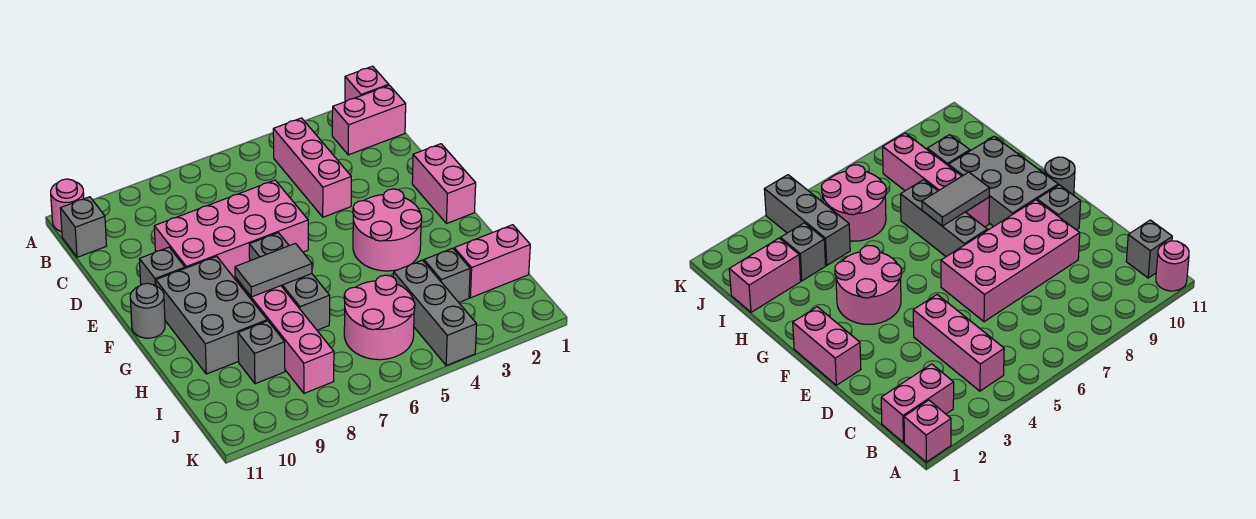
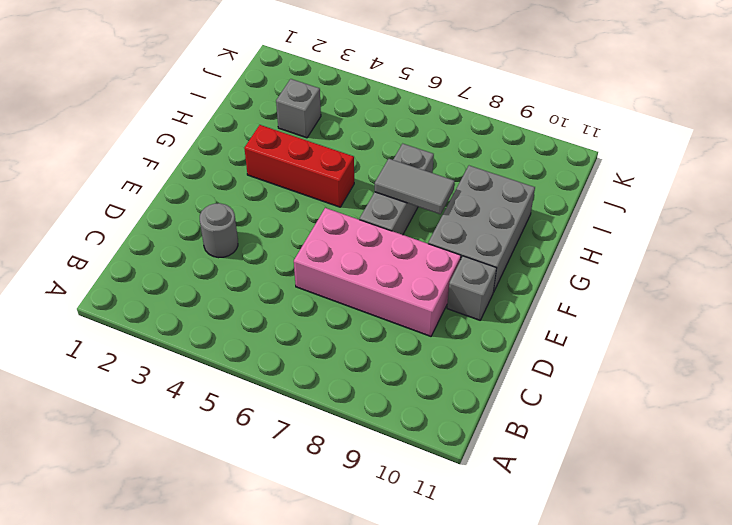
grey 1x1 round brick [200,203,238,258] -> grey 1x1 round brick moved to [130,283,165,338]
red 1x3 brick [244,125,354,207] -> pink 2x2 round brick [353,189,422,271]
none -> pink 1x1 brick [345,66,389,102]
none -> pink 1x1 round brick [51,179,84,232]
none -> pink 1x2 brick [332,85,406,155]

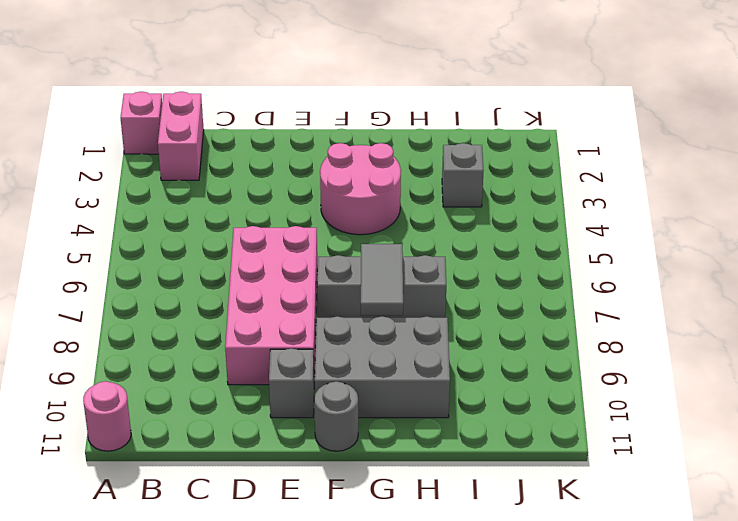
none -> pink 1x3 brick [273,118,351,217]
none -> grey 1x1 brick [60,197,107,257]
none -> pink 1x2 brick [412,144,476,224]

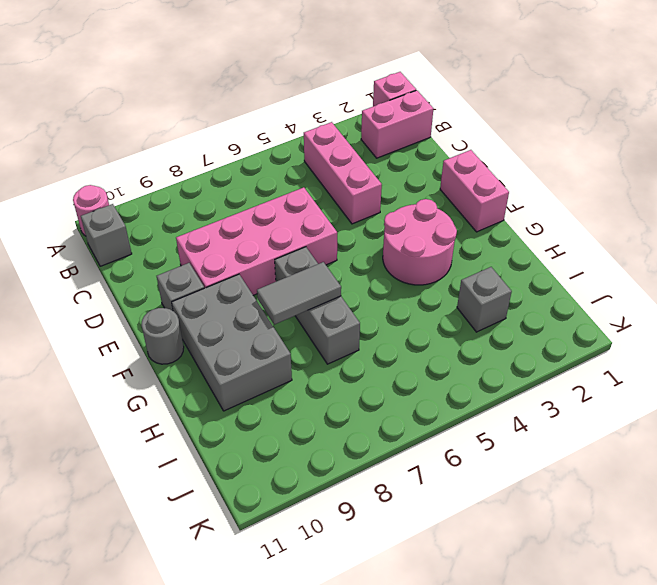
none -> pink 1x4 brick [235,277,334,393]
none -> pink 1x2 brick [454,225,530,298]
none -> grey 1x3 brick [393,260,477,365]

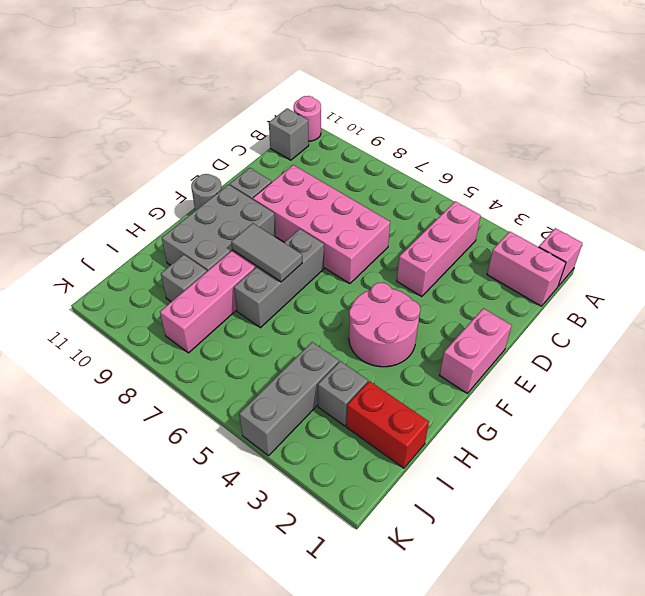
red 1x2 brick [346,381,429,468] -> pink 1x2 brick [454,225,530,298]
none -> pink 2x2 round brick [344,275,415,360]

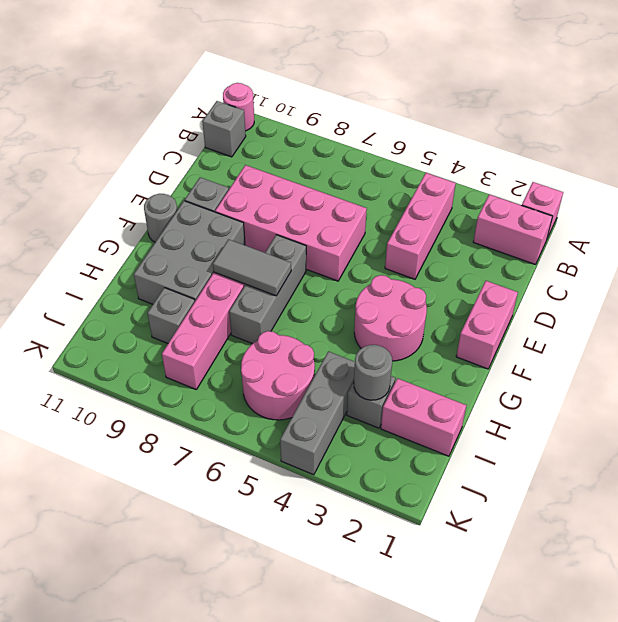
grey 1x1 round brick [354,345,392,400] -> none

